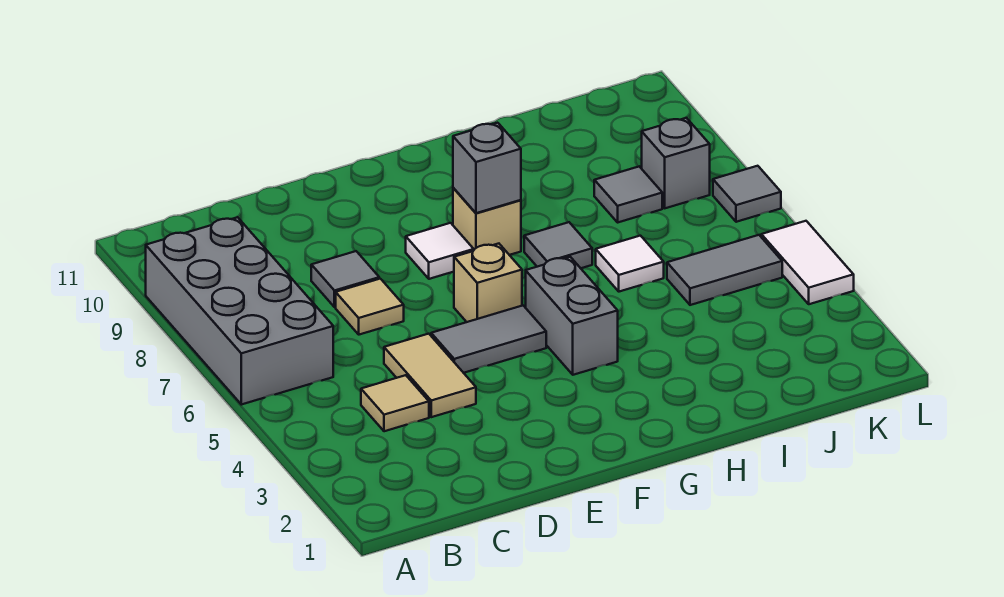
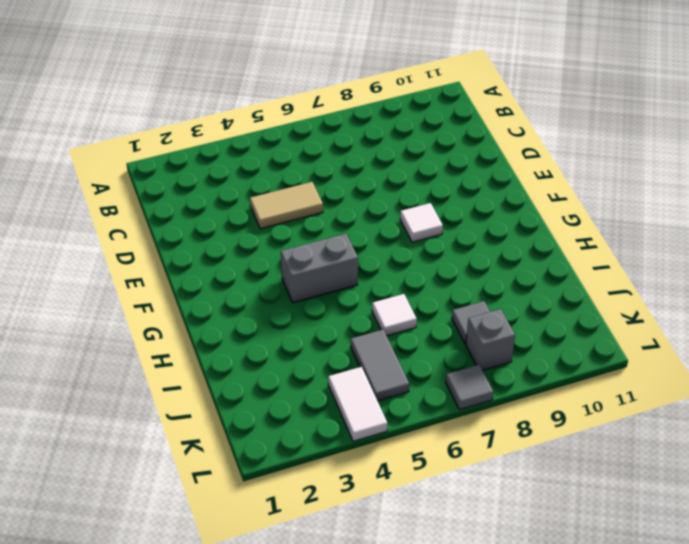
white 1x2 tile [328,367,387,441] -> white 1x2 tile turned to [761,221,854,304]
none -> grey 2x4 brick [146,217,333,405]
none -> tan 1x1 tile [361,375,429,431]
none -> tan 1x1 tile [336,279,404,335]

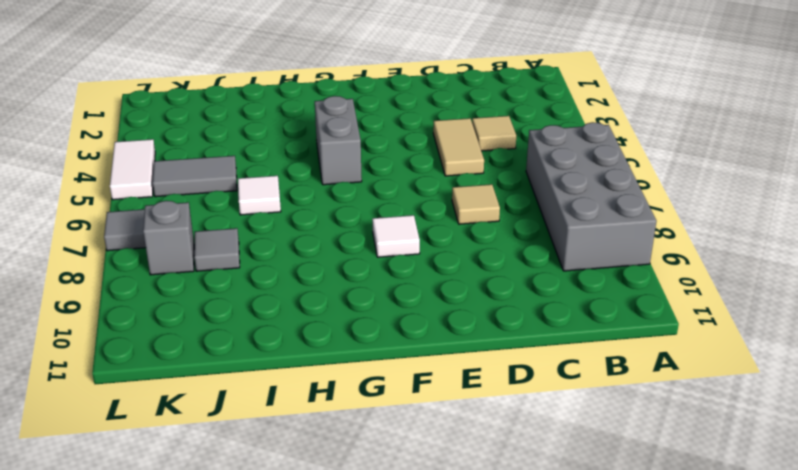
none -> grey 1x1 tile [311,251,379,307]
none -> grey 1x2 tile [431,305,546,373]
none -> tan 1x1 brick [454,244,522,322]

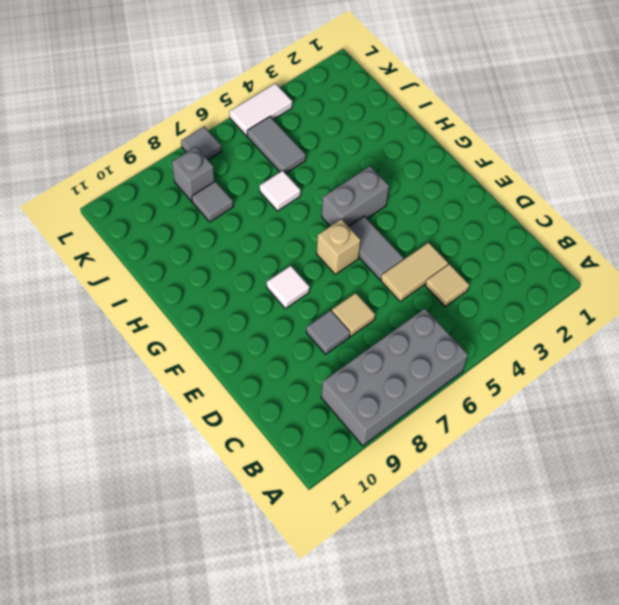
none -> tan 1x1 brick [453,188,521,255]
none -> grey 1x1 tile [524,222,592,268]
none -> grey 1x1 brick [453,123,521,213]

